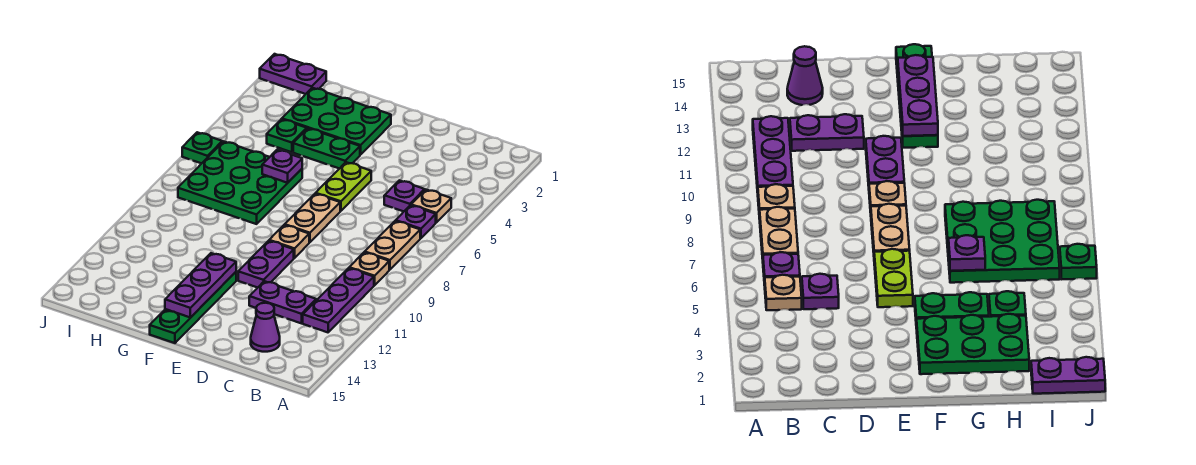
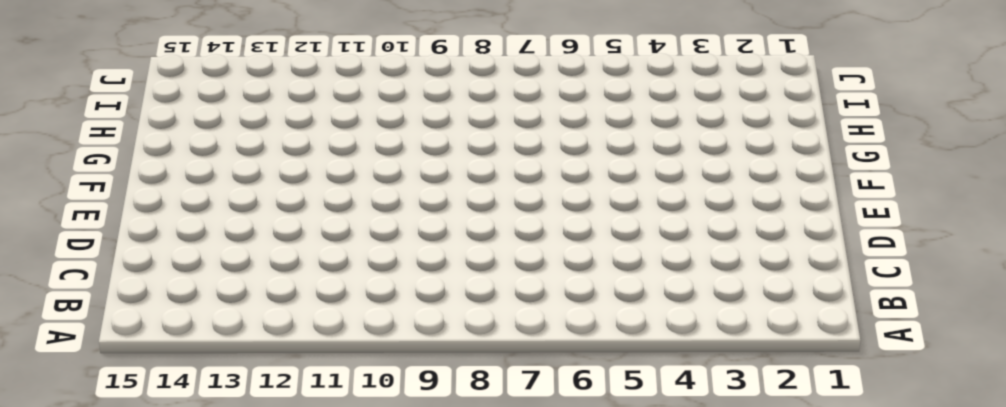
none -> tan 1x1 plate [411,190,451,223]
none -> purple 1x1 plate [396,205,436,238]
none -> tan 1x2 plate [365,221,420,270]

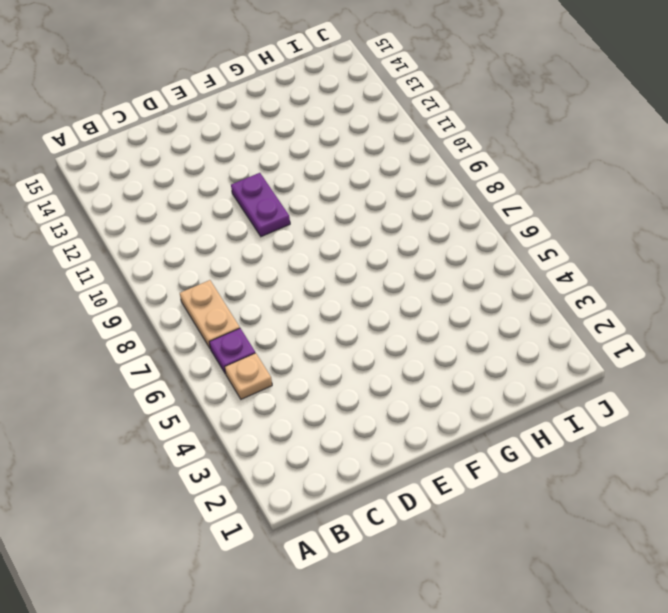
none -> tan 1x1 plate [349,252,389,285]
none -> purple 1x3 plate [303,268,374,332]
none -> purple 1x1 plate [384,180,425,211]

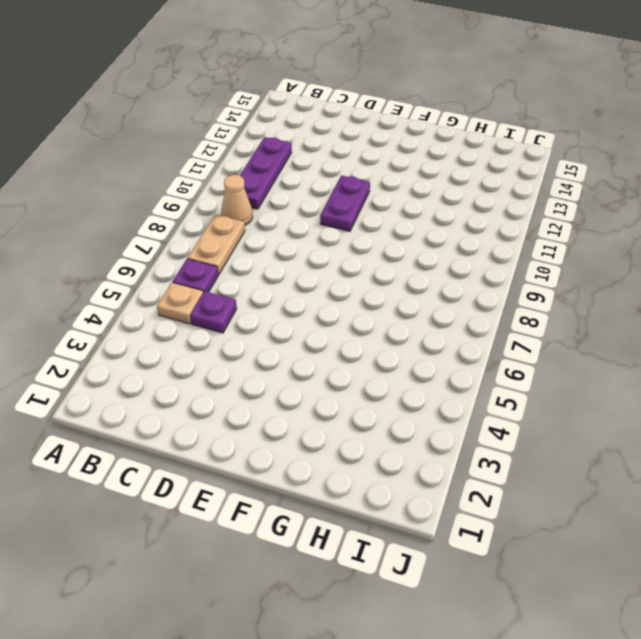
tan 1x1 cone [221,175,253,225] -> tan 1x1 plate [349,252,389,285]
none -> purple 1x2 plate [249,281,316,323]
none -> purple 1x1 cone [251,303,280,352]
none -> lime 1x2 plate [316,162,371,211]

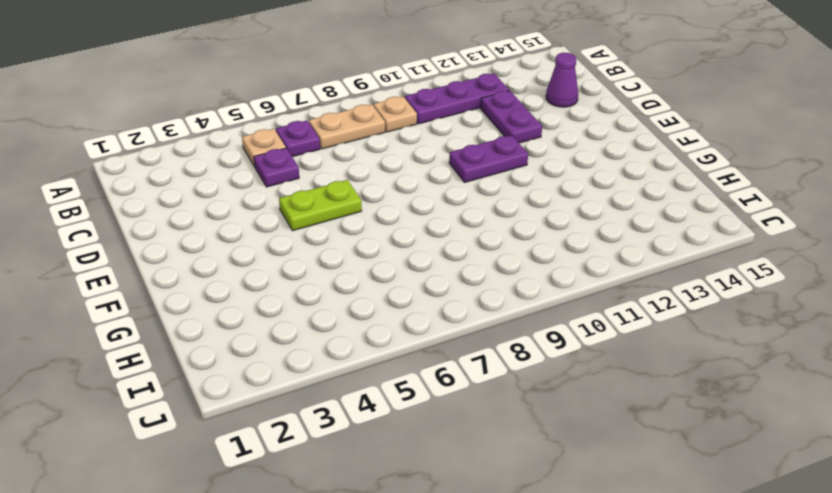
none -> tan 1x2 plate [285,194,340,242]
none -> tan 1x1 plate [269,225,309,258]
none -> green 2x3 plate [282,88,391,155]

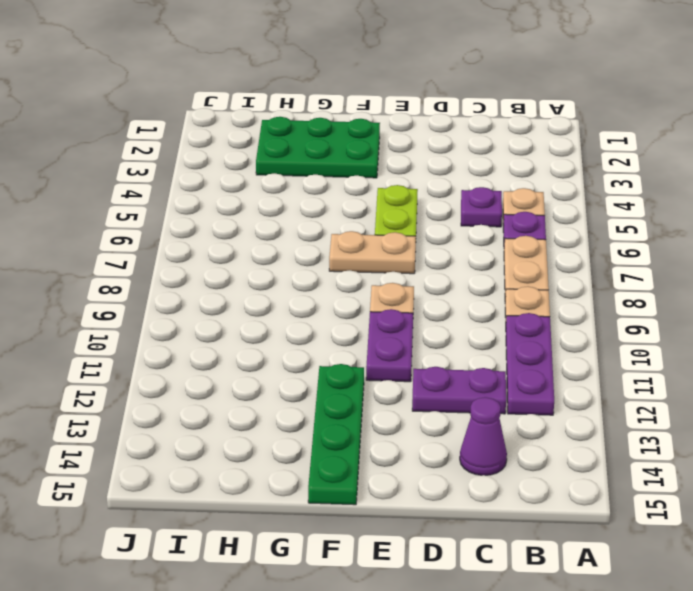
tan 1x2 plate [329,231,416,274] -> tan 1x2 plate turned to [285,194,340,242]
none -> green 1x2 plate [293,128,360,169]
none -> green 3x3 plate [178,141,302,224]
none -> green 1x1 plate [267,119,307,152]

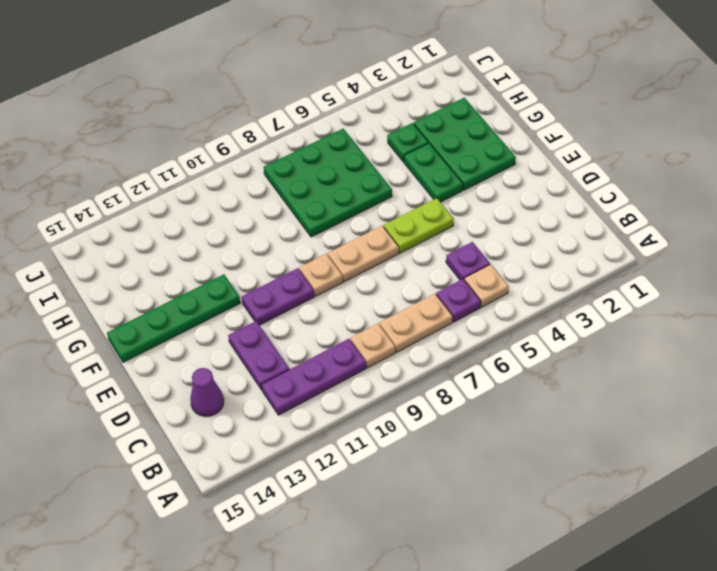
none -> purple 1x2 plate [260,54,326,94]
none -> green 1x1 plate [182,132,222,163]
none -> purple 1x3 plate [165,253,236,318]

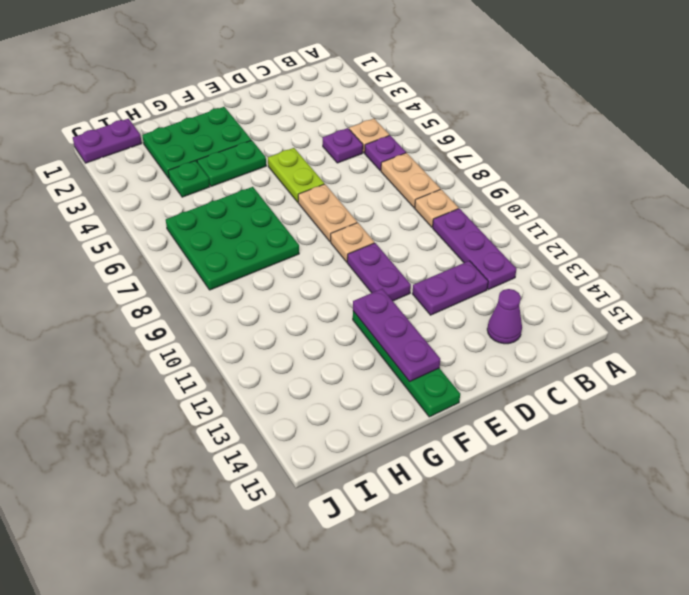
none -> green 1x1 plate [182,132,222,163]
none -> purple 1x1 plate [262,150,302,183]

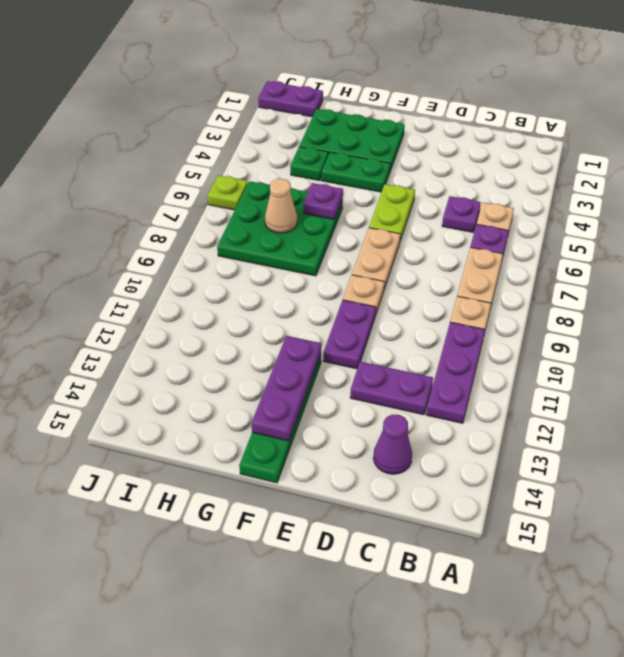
tan 1x1 cone [265,179,297,233] -> none
lime 1x1 plate [208,175,248,210] -> green 1x1 plate [182,132,222,163]

